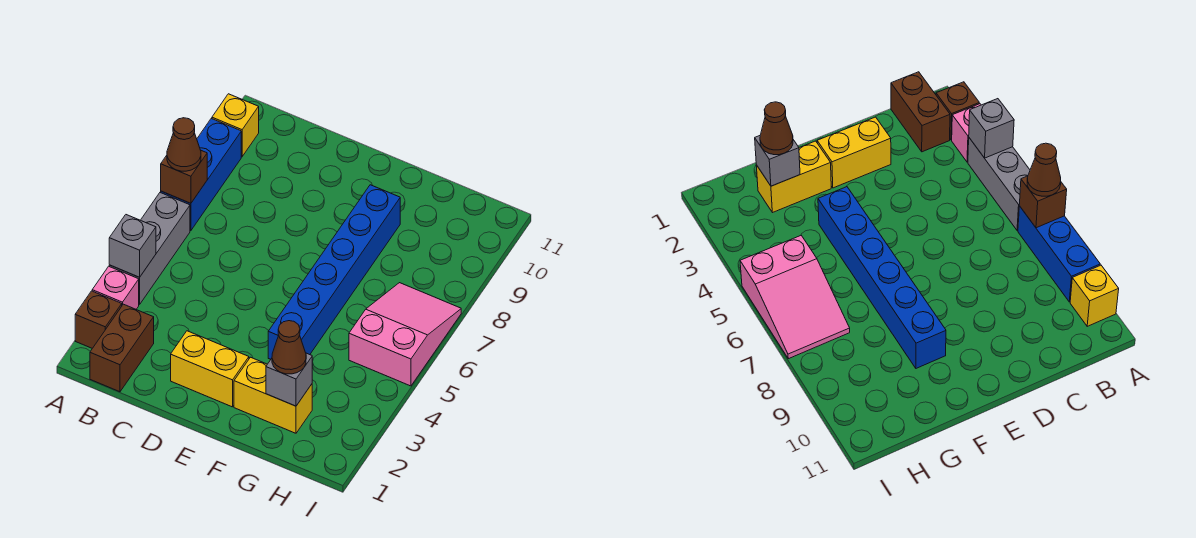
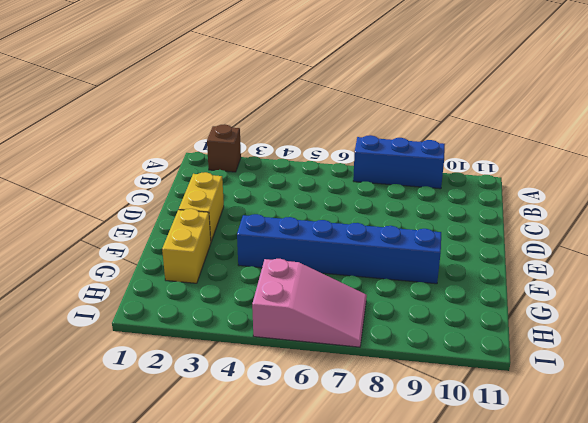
none -> pink 1x1 brick [92,266,139,309]
none -> grey 1x3 brick [109,192,190,305]
none -> yellow 1x1 brick [212,94,259,157]

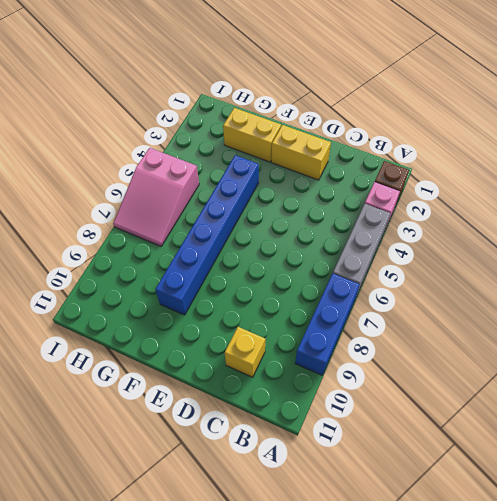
yellow 1x1 brick [225,327,265,377] -> yellow 1x1 brick moved to [212,94,259,157]
none -> brown 1x2 brick [90,304,154,392]
none -> grey 1x1 brick [109,215,156,277]
none -> brown 1x1 brick [161,151,207,203]

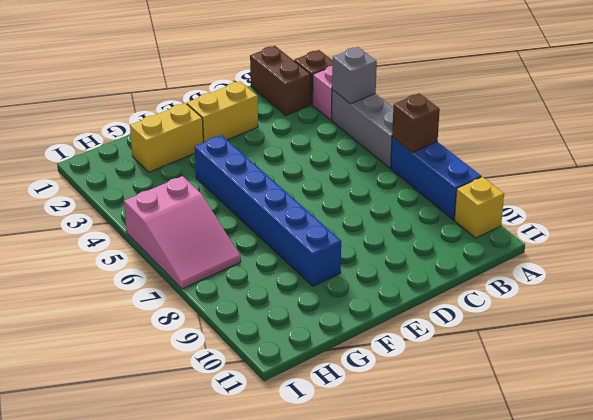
none -> grey 1x1 brick [266,353,312,406]
none -> brown 1x1 cone [167,118,201,171]
none -> brown 1x1 cone [272,321,306,374]

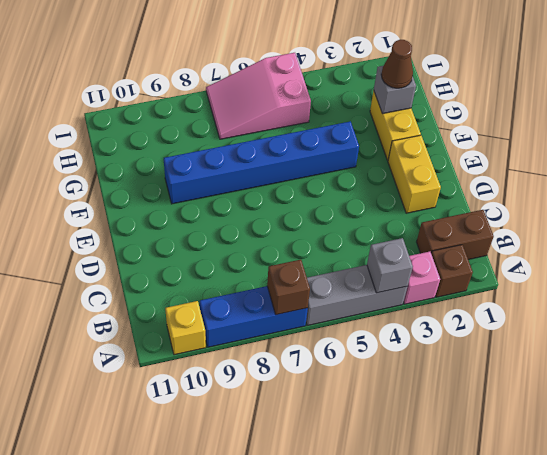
none -> brown 1x1 cone [167,118,201,171]

